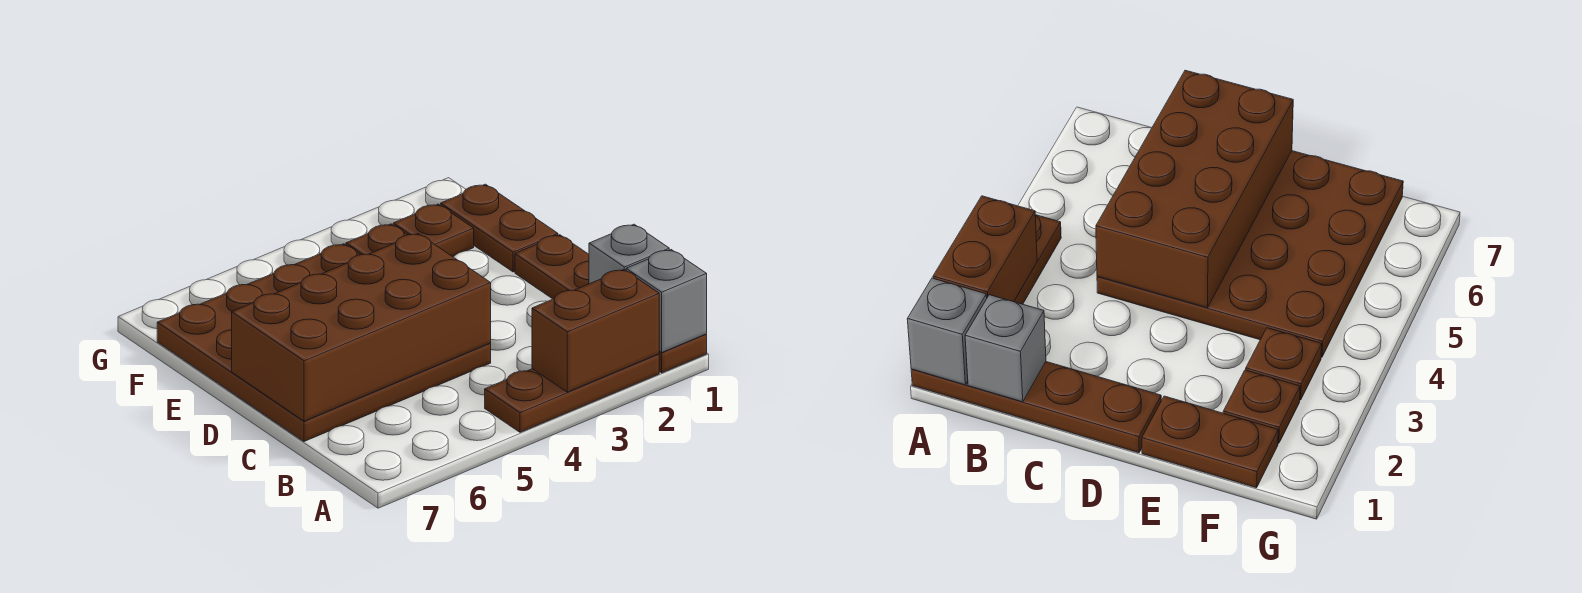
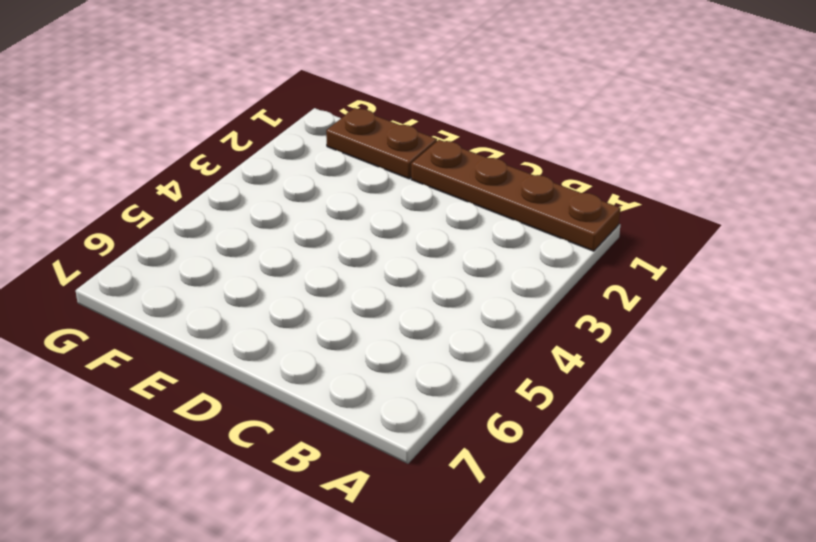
none -> brown 1x3 plate [485,354,659,432]
none -> brown 4x4 plate [157,244,491,441]

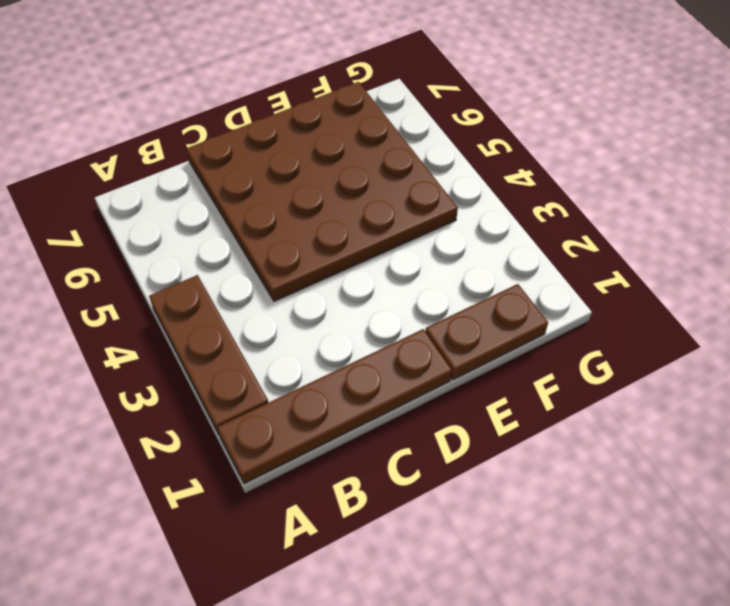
none -> brown 1x1 plate [393,204,474,257]
none -> brown 1x1 plate [346,224,407,255]

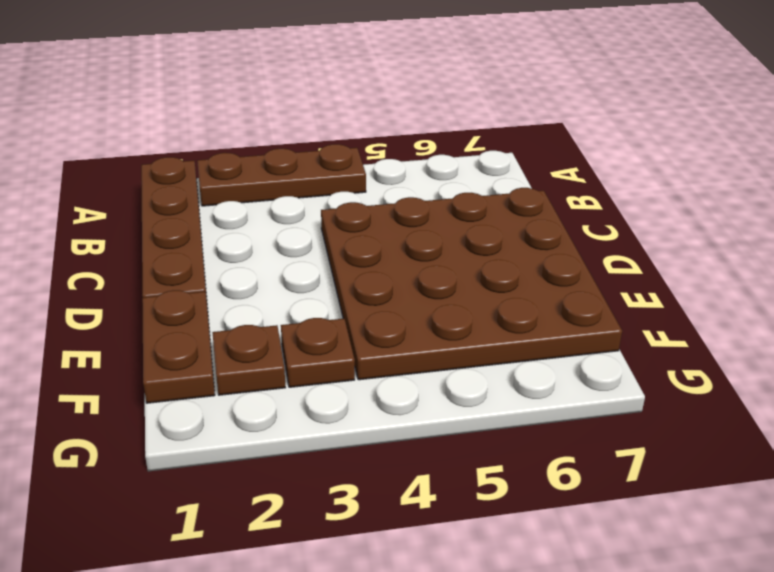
none -> grey 1x1 brick [626,250,707,352]
none -> brown 1x2 brick [532,269,659,392]

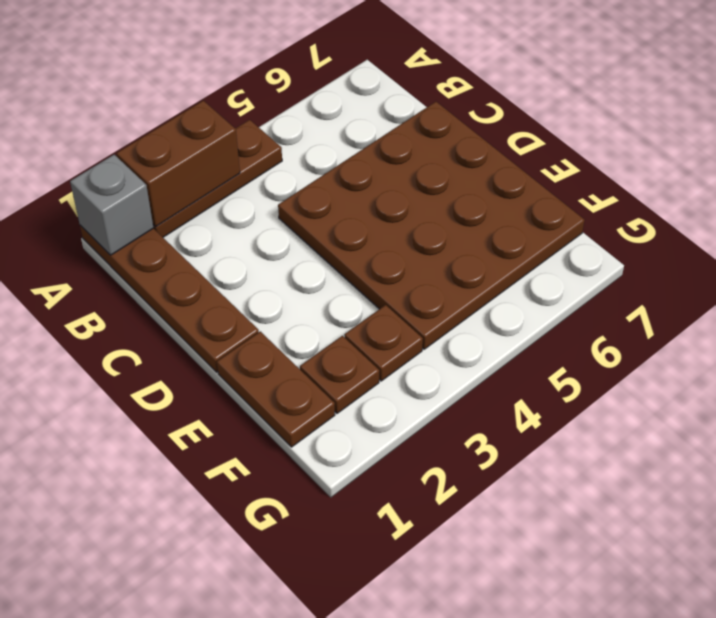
none -> grey 1x1 brick [589,224,669,284]
none -> brown 2x4 brick [232,234,491,421]

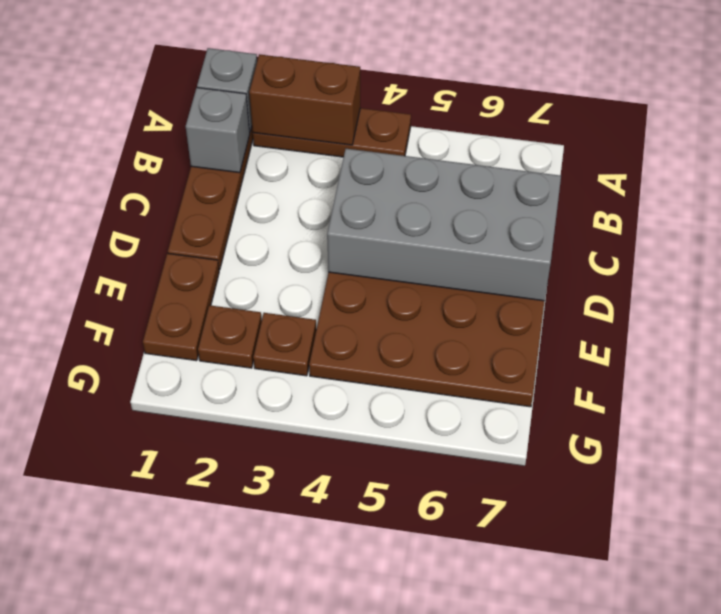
grey 2x4 brick [327,149,561,301] -> brown 2x4 brick [232,234,491,421]

